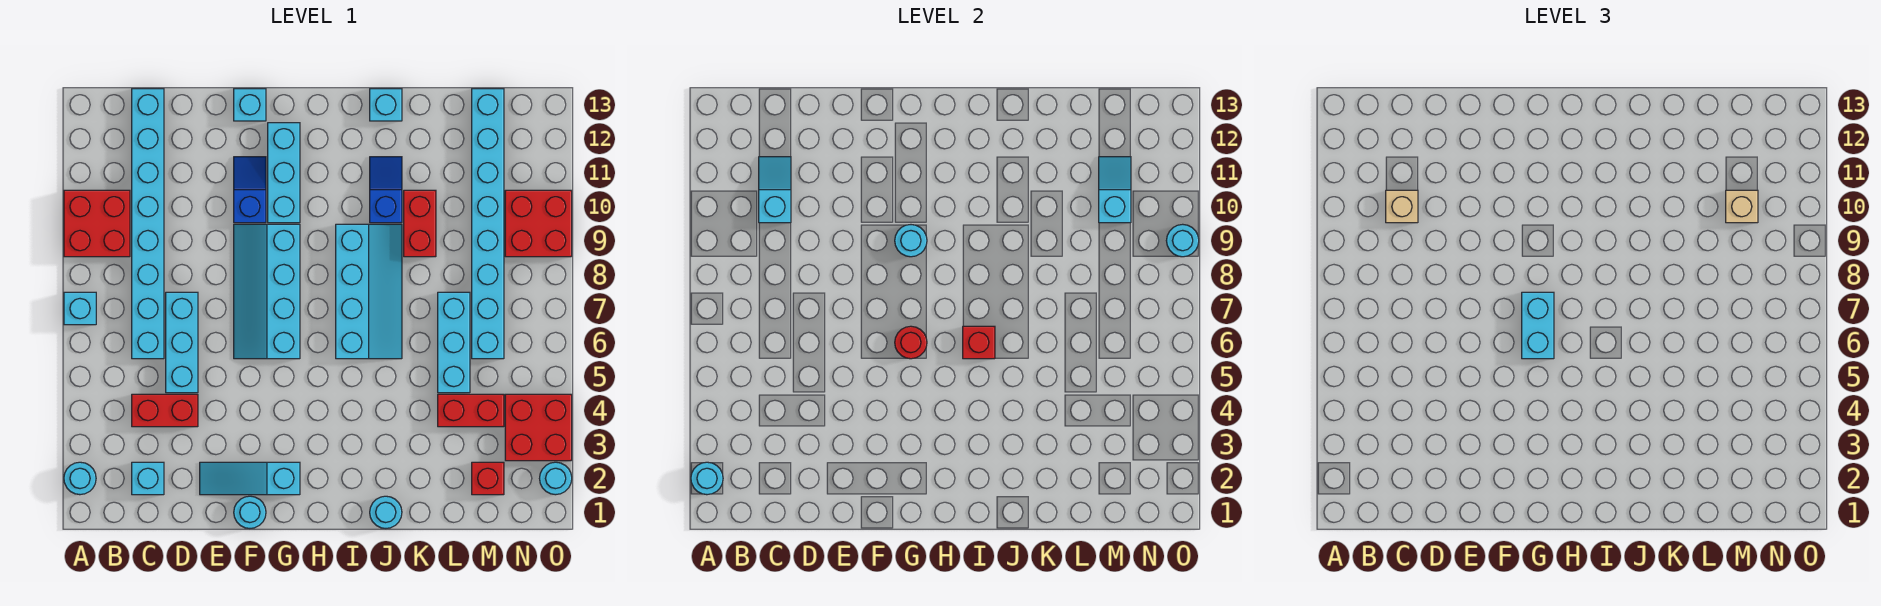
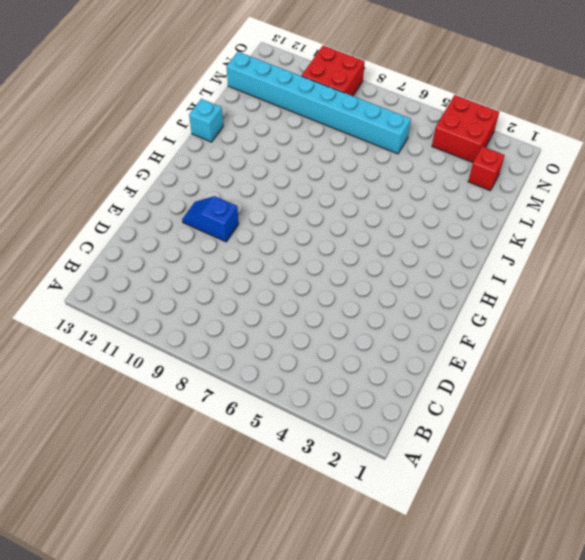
none -> cyan 1x1 round brick [64,462,96,495]
none -> cyan 1x1 brick [64,292,96,325]
none -> red 2x2 brick [64,190,130,257]
none -> cyan 1x1 brick [132,462,164,495]

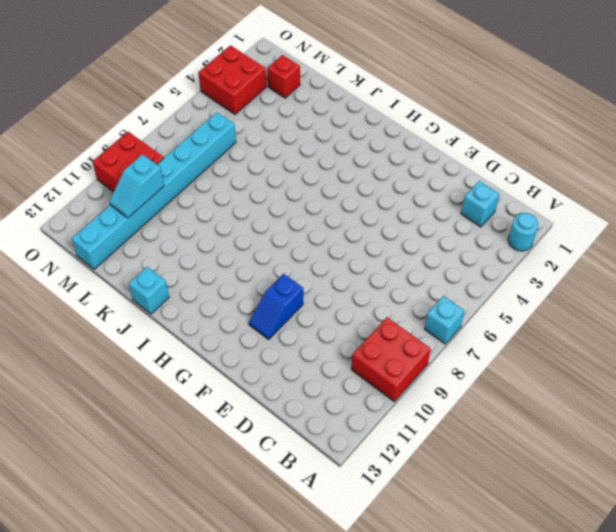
none -> red 1x2 brick [132,394,198,427]
none -> cyan 1x8 brick [132,89,164,359]
none -> cyan 1x3 brick [166,292,198,393]
none -> cyan 1x3 slope [200,462,300,495]

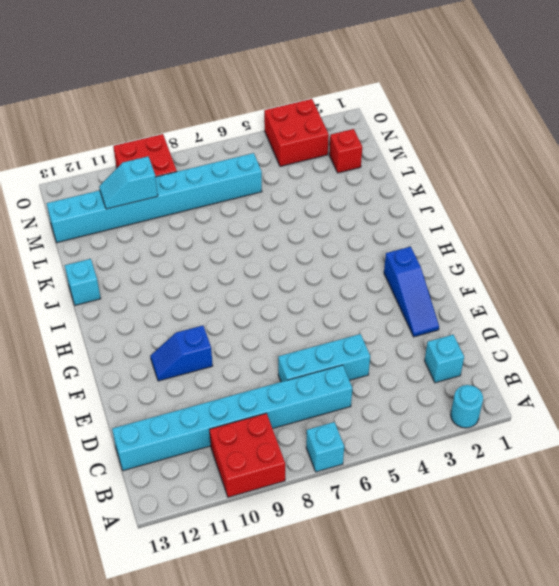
blue 1x3 slope [384,247,439,337] -> cyan 1x3 slope [200,462,300,495]
none -> red 1x2 brick [132,394,198,427]
none -> cyan 1x1 round brick [234,496,266,529]
none -> cyan 2x4 slope [234,224,300,359]
none -> cyan 1x1 brick [234,89,266,121]

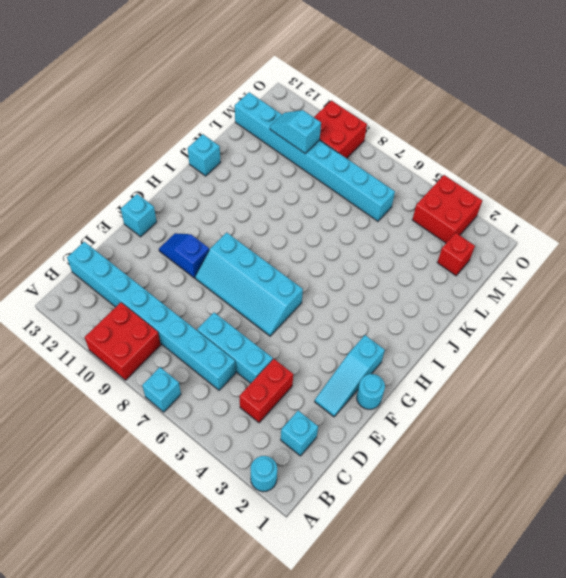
none -> cyan 1x3 brick [268,123,300,223]
none -> cyan 2x4 slope [336,224,402,359]
none -> cyan 1x1 round brick [370,496,402,529]
none -> blue 1x2 slope [370,157,402,223]

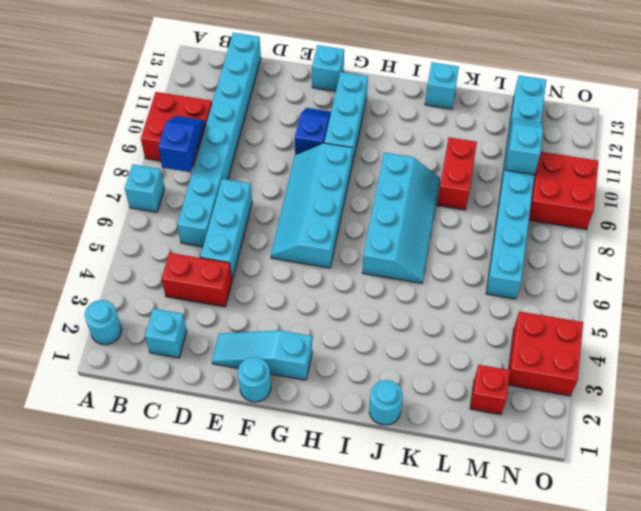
blue 1x2 slope [158,116,205,172] -> blue 1x2 slope moved to [370,157,402,223]
none -> red 1x2 brick [438,394,504,427]
none -> cyan 1x3 brick [438,292,470,393]
none -> cyan 1x1 round brick [540,462,572,495]
none -> cyan 1x1 round brick [691,462,723,495]

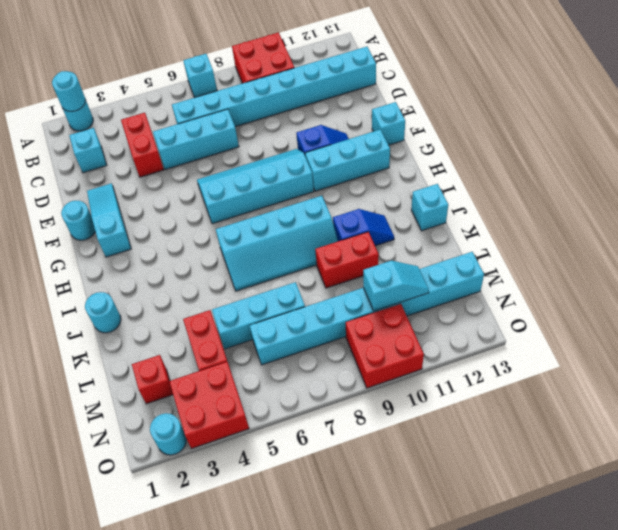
none -> cyan 1x2 slope [759,157,791,223]
none -> red 1x1 round brick [895,326,927,359]
none -> cyan 1x1 round brick [895,225,927,257]
none -> red 1x1 brick [963,326,995,359]

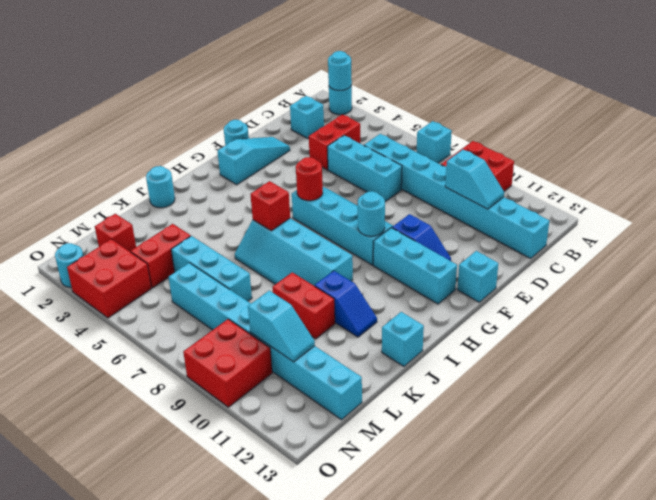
none -> cyan 1x1 round brick [1166,224,1199,257]
none -> tan 1x1 brick [1386,190,1418,223]
none -> cyan 1x2 brick [1522,292,1554,359]
none -> tan 1x1 brick [1726,190,1758,223]

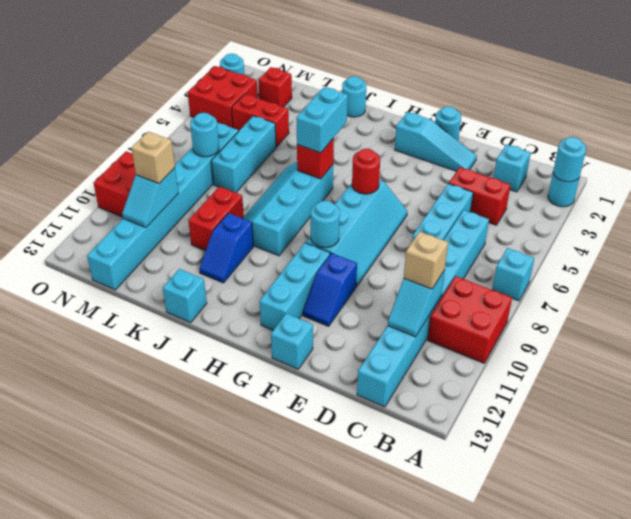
cyan 1x2 brick [296,87,348,153] -> cyan 1x2 brick moved to [1522,292,1554,359]
cyan 1x1 round brick [190,113,219,157] -> cyan 1x1 round brick moved to [1166,224,1199,257]

